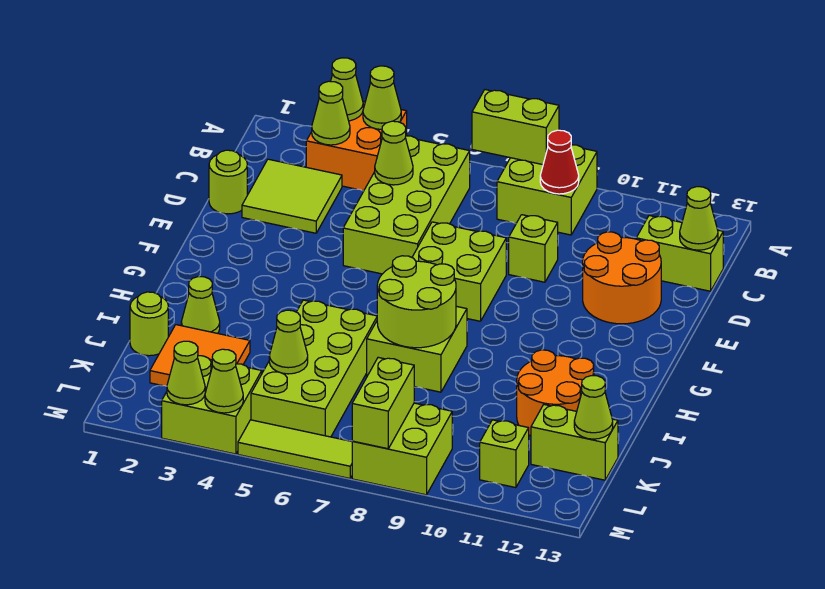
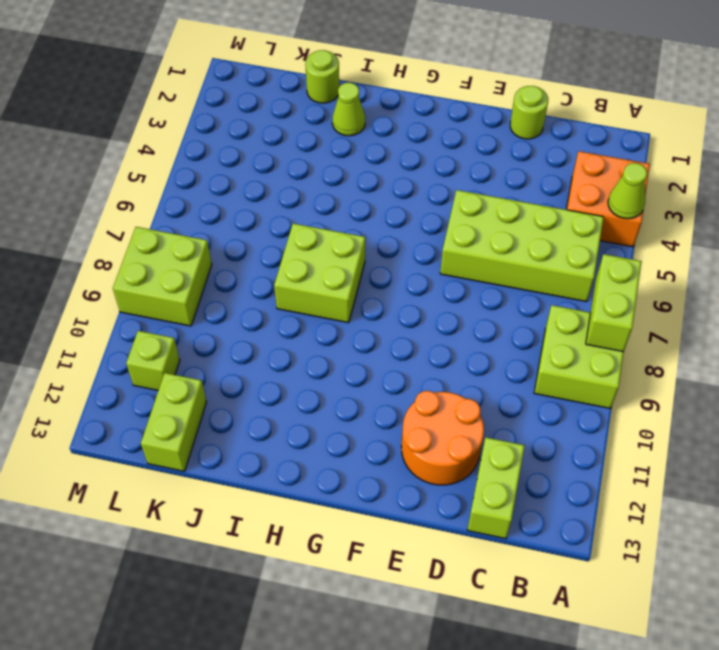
none -> lime 2x2 tile [242,159,342,233]
none -> lime 1x1 brick [509,215,558,282]
none -> lime 2x2 brick [412,222,506,321]
none -> lime 2x4 brick [251,300,377,437]

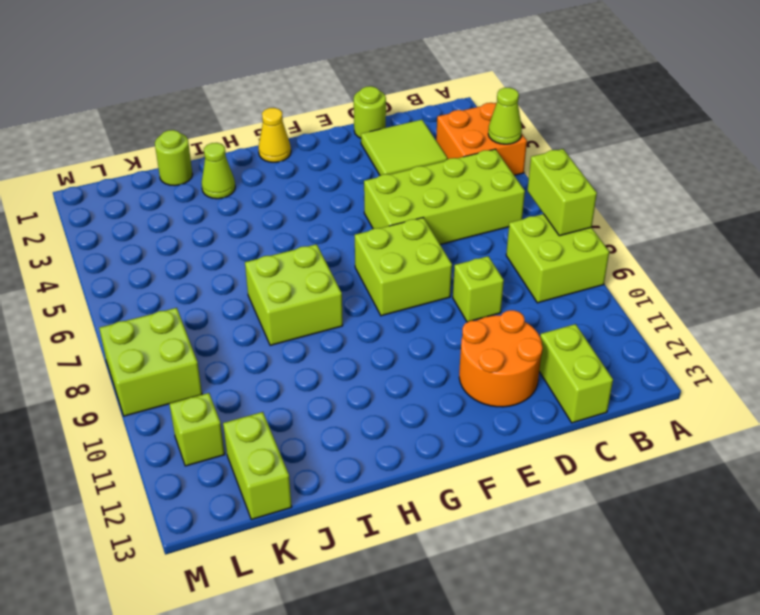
yellow 1x1 cone [258,108,291,162] -> none
none -> lime 2x4 brick [251,300,377,437]
none -> orange 2x2 round brick [517,350,595,436]
none -> orange 2x2 tile [150,325,250,386]
none -> lime 2x2 brick [162,356,262,454]

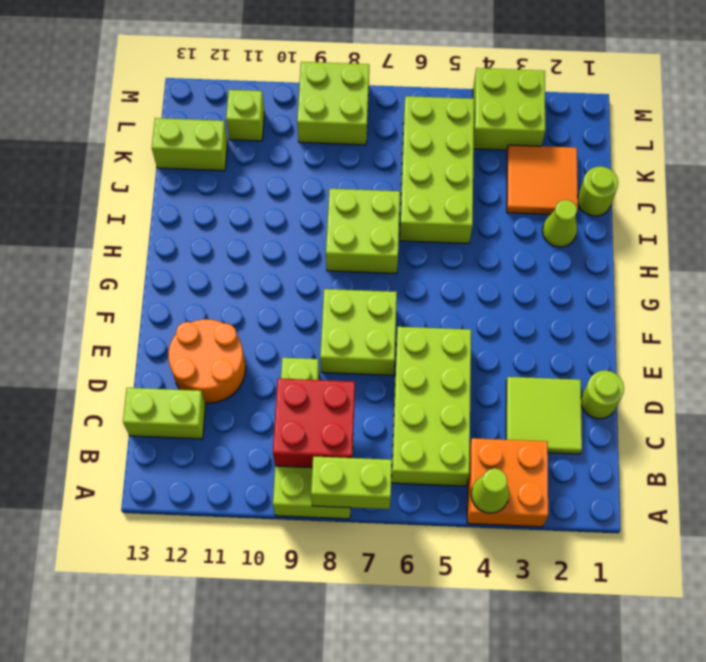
red 2x2 brick [273,379,355,468] -> red 1x1 cone [540,130,579,194]
none -> orange 2x2 round brick [517,350,595,436]
none -> lime 1x3 tile [238,420,352,478]
none -> lime 1x1 cone [331,58,363,121]
none -> lime 1x1 cone [312,81,350,145]

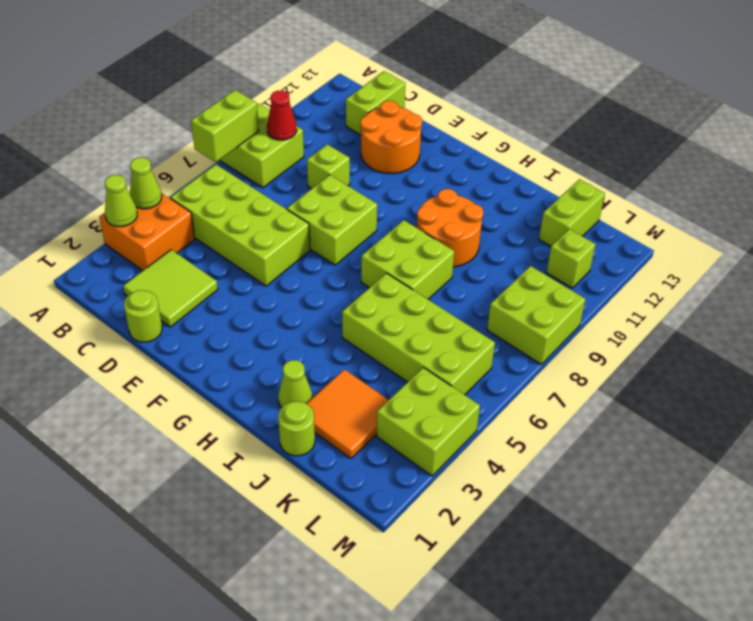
orange 2x2 round brick [417,189,483,267] -> orange 2x2 round brick moved to [517,350,595,436]
none -> lime 1x3 tile [238,420,352,478]
none -> lime 1x1 cone [312,81,350,145]
none -> lime 1x1 cone [375,121,413,185]
none -> lime 1x1 cone [680,187,718,250]

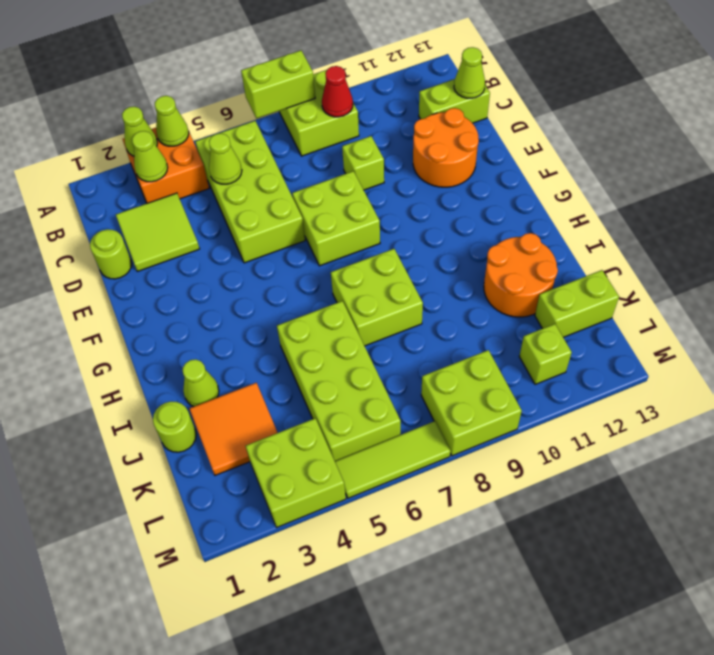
none -> lime 2x2 round brick [377,256,456,348]
none -> lime 1x1 cone [269,310,308,374]
none -> lime 1x1 cone [574,376,613,439]
none -> lime 1x2 brick [352,357,414,449]

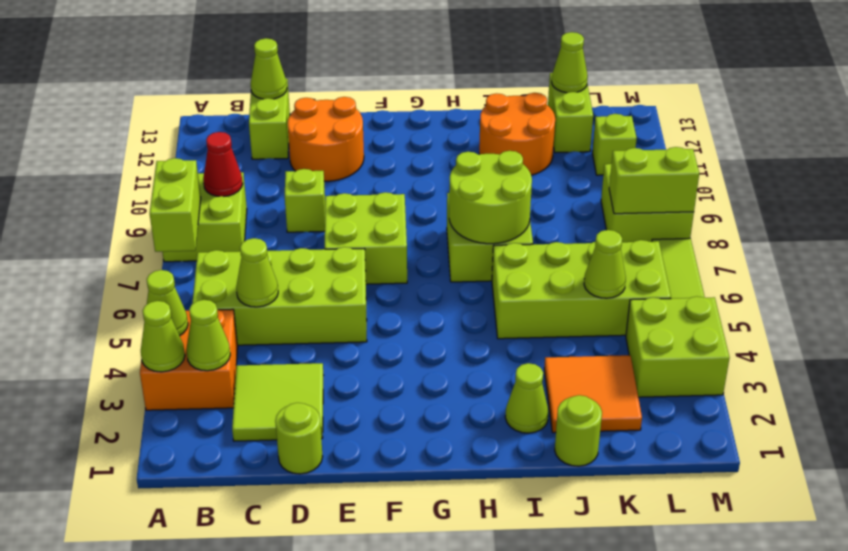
none -> lime 1x1 cone [167,341,205,405]
none -> lime 1x1 cone [205,349,243,413]

